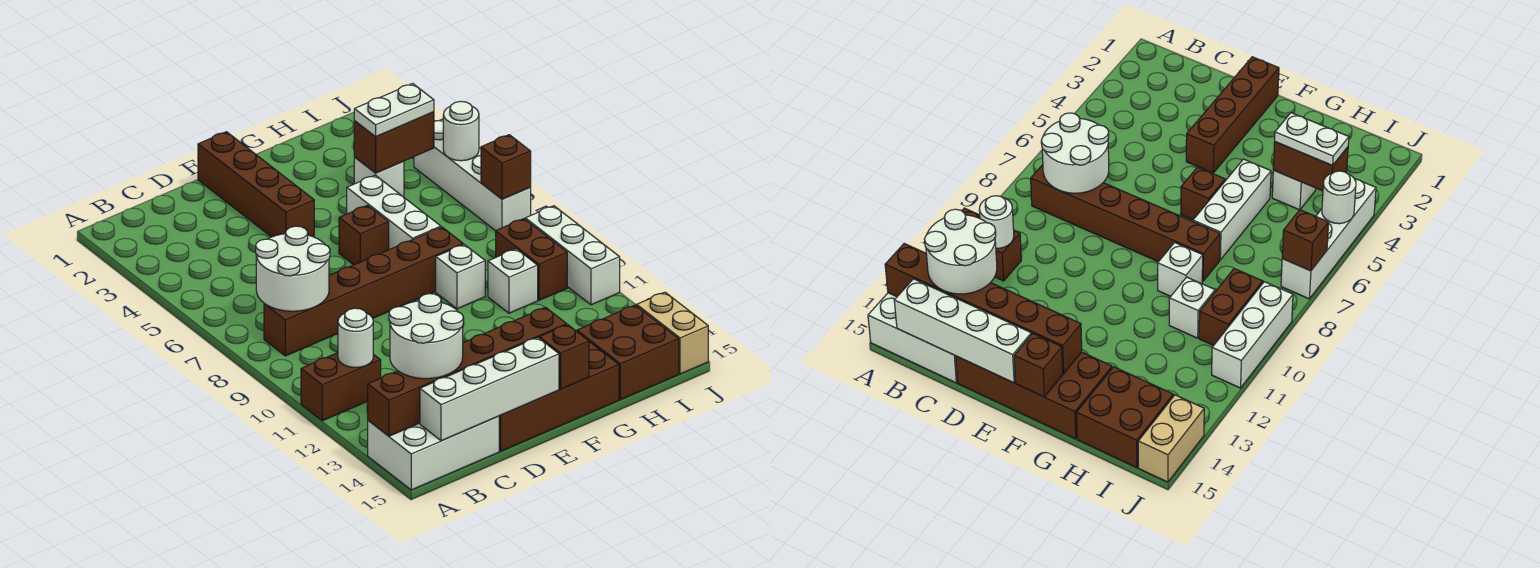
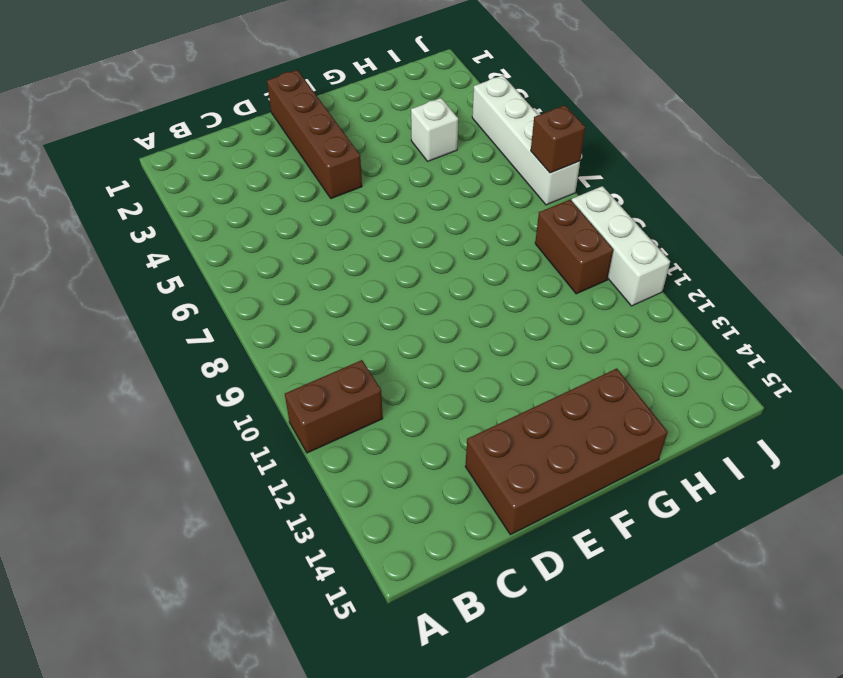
none -> white 2x3 brick [368,416,499,490]
none -> brown 1x6 brick [264,227,463,356]
none -> brown 1x1 brick [339,205,389,265]

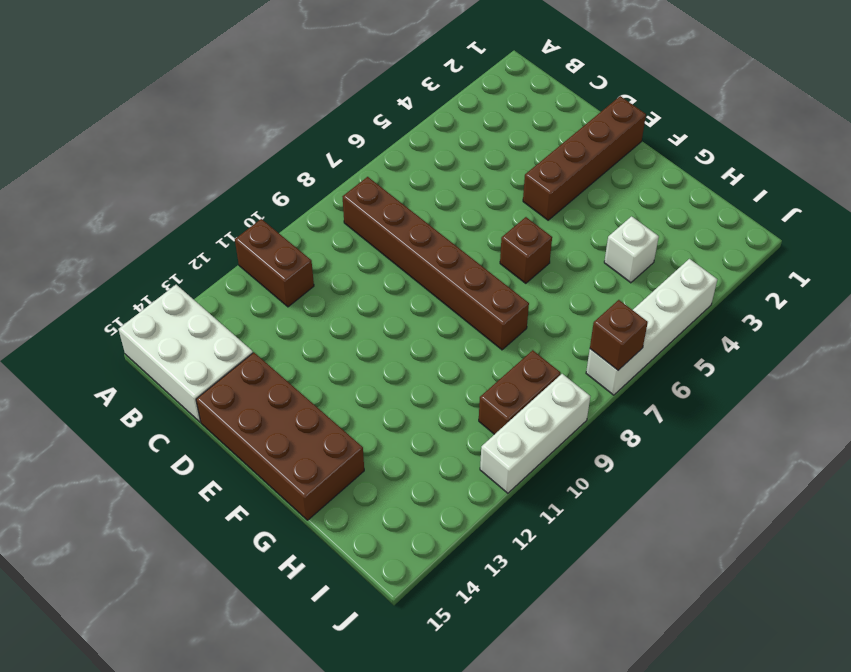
none -> white 1x3 brick [347,175,441,250]
none -> white 1x1 brick [436,244,485,309]
none -> white 1x1 brick [488,249,538,313]

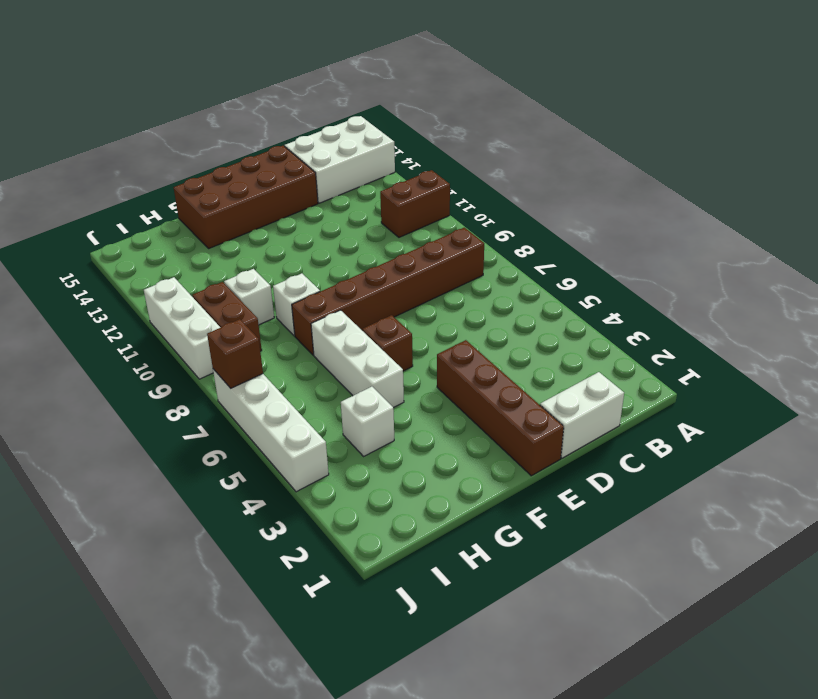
white 1x2 brick [540,372,624,458] -> none
none -> brown 2x2 brick [577,305,679,400]
none -> tan 1x2 brick [637,292,708,374]
none -> brown 1x6 brick [368,307,567,436]

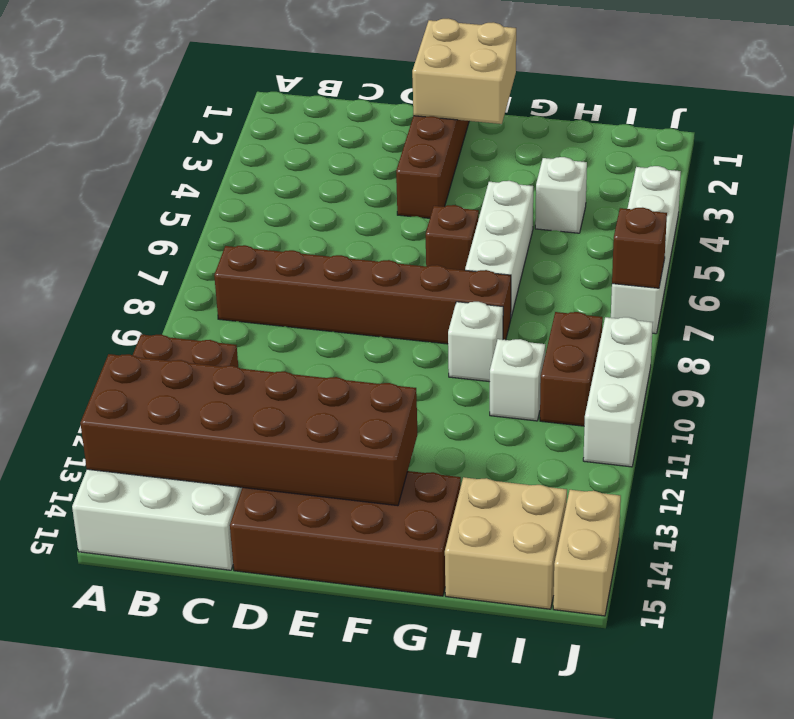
brown 2x6 brick [80,354,417,506] -> brown 1x6 brick [368,307,567,436]
tan 2x2 brick [412,19,516,124] -> none
tan 2x2 brick [445,477,567,609] -> brown 2x2 brick [577,305,679,400]
none -> white 2x2 round brick [256,226,330,311]
none -> white 1x1 round brick [338,308,373,368]
none -> white 1x4 brick [420,338,559,441]

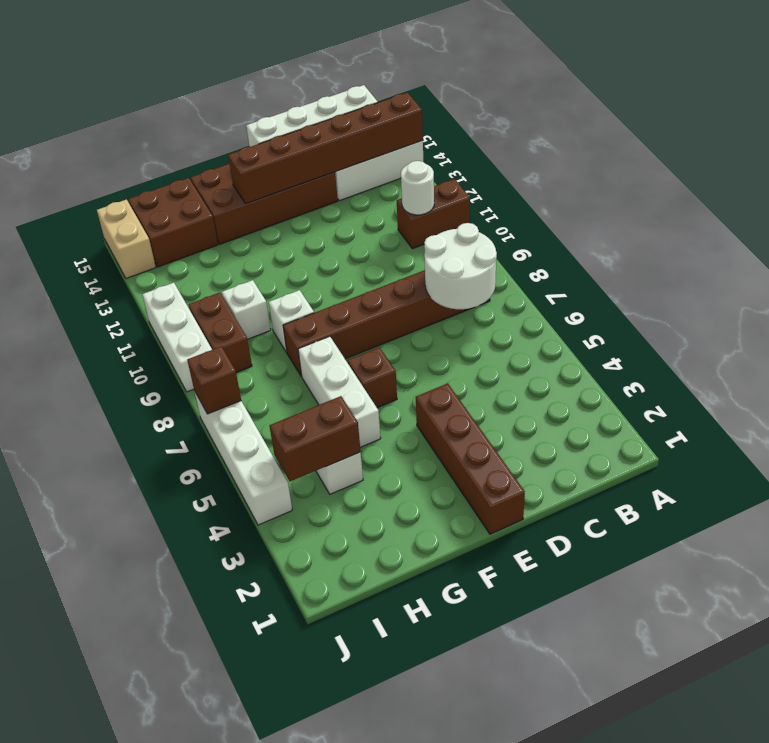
none -> brown 1x1 brick [539,325,589,389]
none -> white 1x1 round brick [443,102,479,161]
none -> white 2x2 round brick [389,294,463,379]

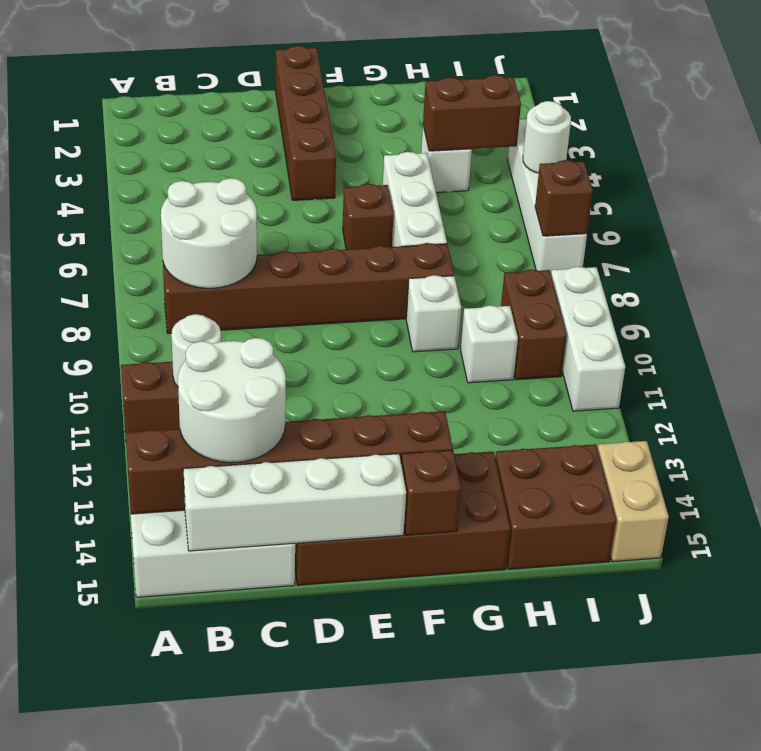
none -> white 1x2 plate [354,83,434,137]

